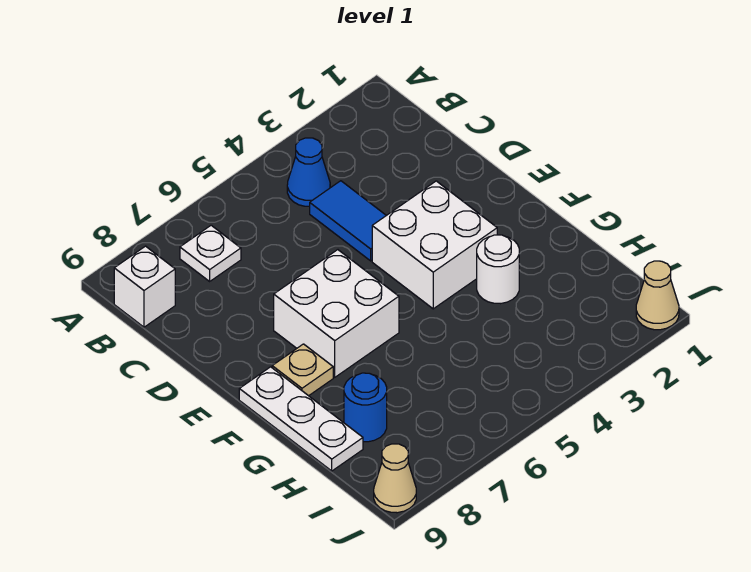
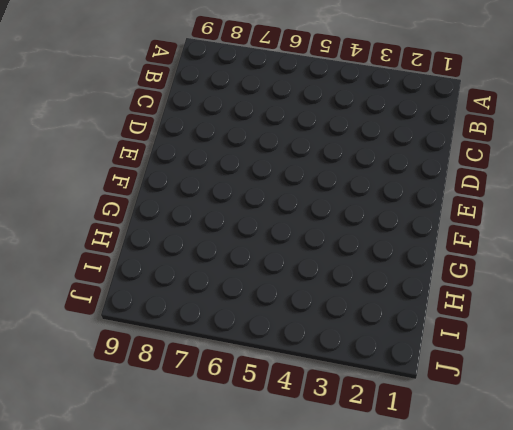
none -> blue 1x1 cone [287,138,330,207]
none -> white 1x1 plate [180,225,241,281]
none -> white 1x1 brick [114,246,175,327]

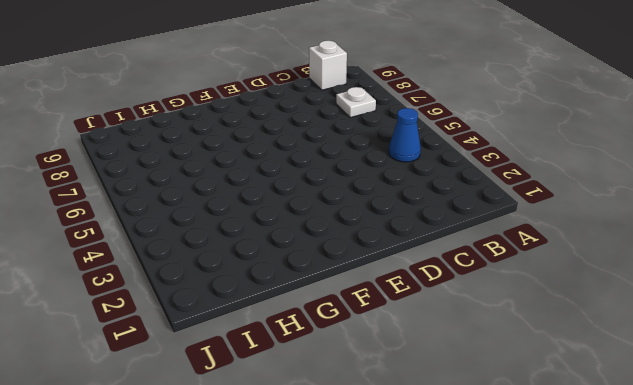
none -> blue 1x2 tile [310,181,386,261]
none -> white 2x2 brick [372,181,497,309]
none -> white 2x2 brick [274,250,399,377]

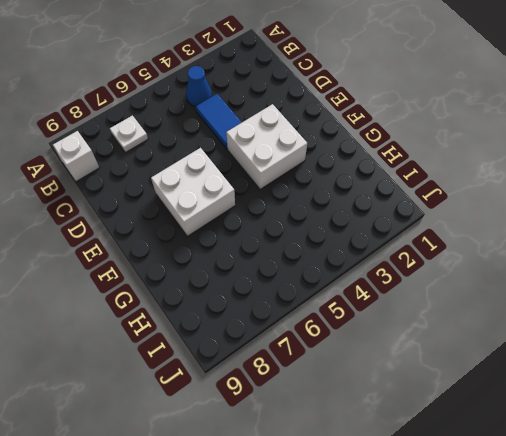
none -> tan 1x1 plate [272,344,333,396]
none -> white 1x3 plate [239,367,363,471]
none -> white 1x1 round brick [477,235,519,304]

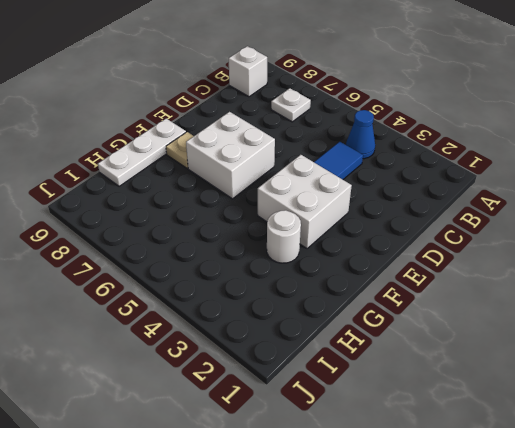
none -> blue 1x1 round brick [344,373,387,442]
none -> tan 1x1 cone [636,261,679,330]
none -> tan 1x1 cone [374,444,416,513]

